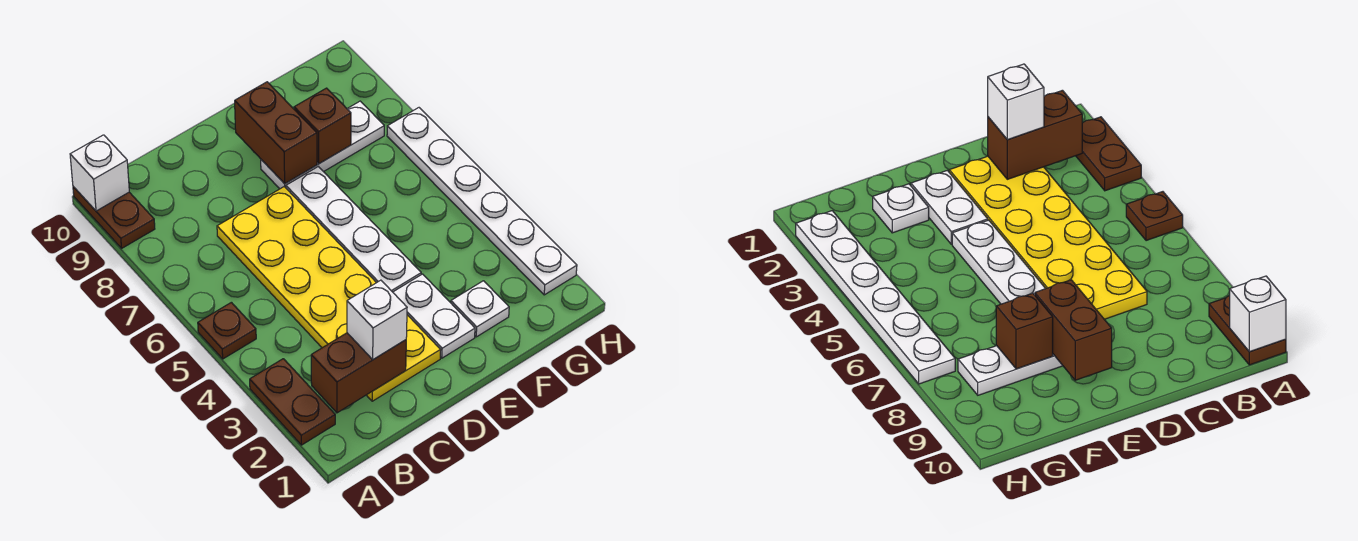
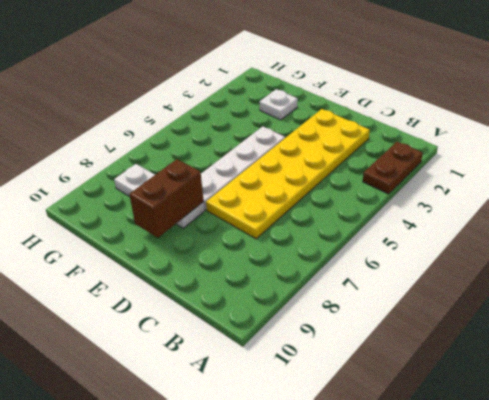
none -> brown 1x1 plate [198,302,256,359]
none -> brown 1x2 plate [73,187,155,248]
none -> white 1x2 plate [393,274,475,358]

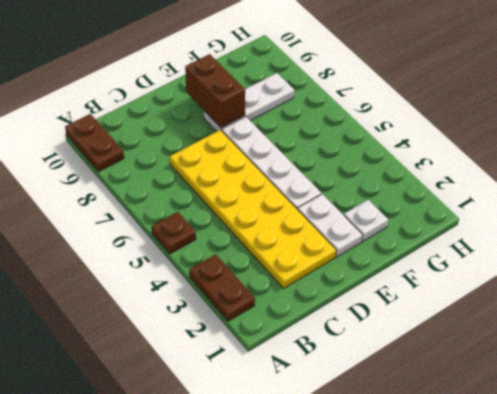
none -> white 1x6 plate [387,108,577,295]
none -> white 1x1 brick [70,135,129,211]
none -> brown 1x2 brick [311,333,406,413]

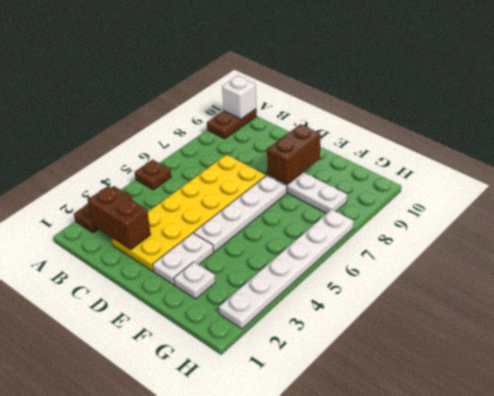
none -> brown 1x1 brick [294,88,351,164]
none -> white 1x1 brick [347,280,407,359]

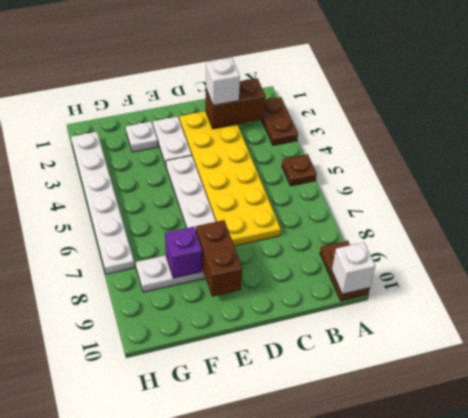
purple 1x1 brick [165,227,202,278] -> brown 1x1 brick [294,88,351,164]

